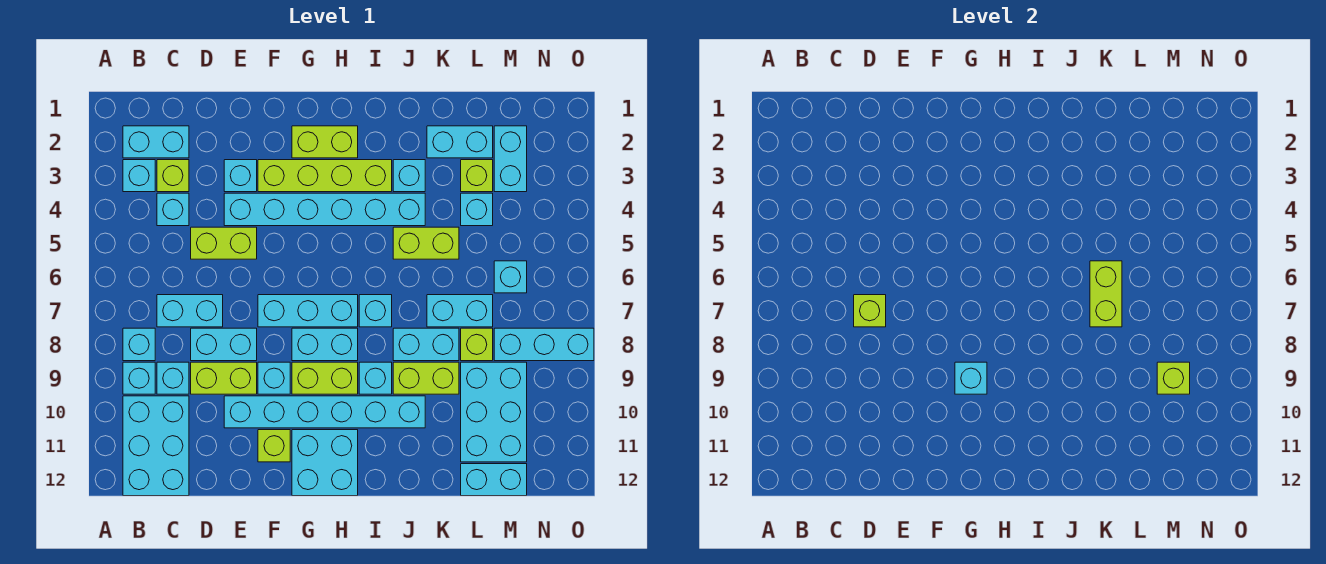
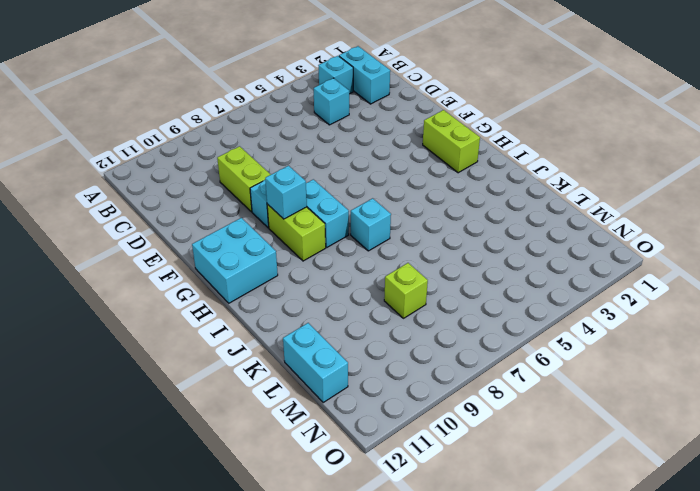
none -> cyan 1x1 brick [123,328,155,361]
none -> cyan 1x1 brick [123,362,155,394]
none -> cyan 2x3 brick [123,396,189,496]
none -> lime 1x1 brick [157,160,189,192]

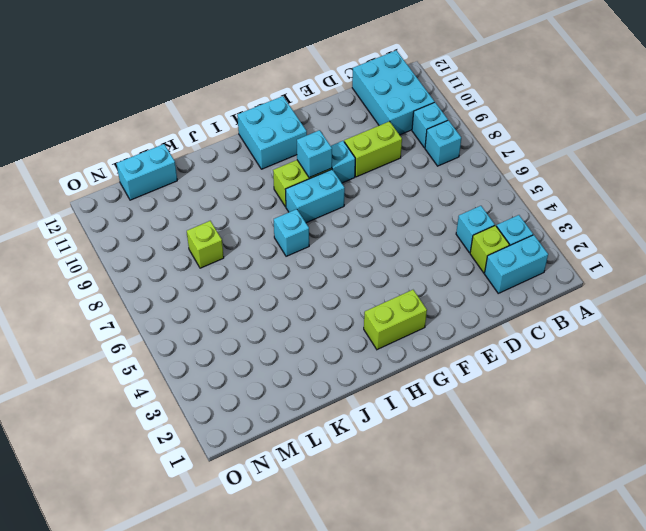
none -> cyan 1x2 brick [157,295,223,327]
none -> cyan 1x1 brick [157,362,189,394]
none -> lime 1x2 brick [191,227,257,259]
none -> cyan 1x2 brick [191,328,257,361]

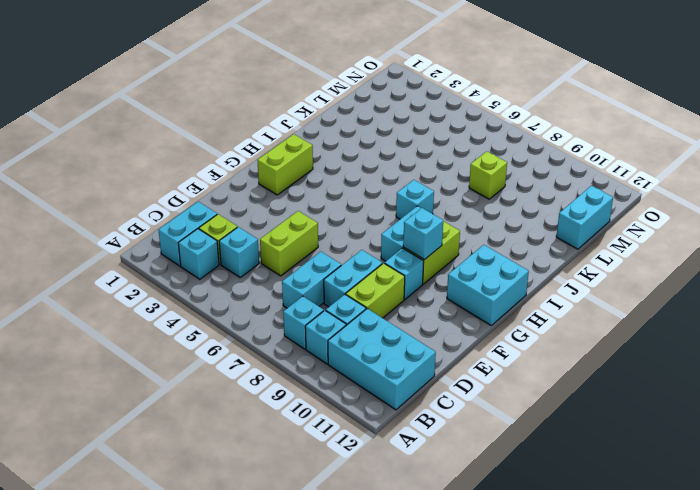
none -> cyan 1x1 brick [224,160,257,192]
none -> cyan 1x6 brick [224,193,425,226]
none -> cyan 1x6 brick [224,396,425,428]
none -> lime 1x4 brick [258,160,392,192]

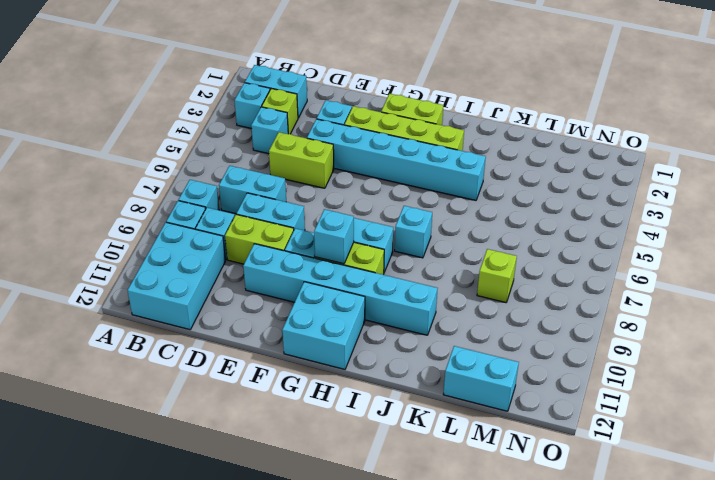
none -> cyan 1x3 brick [258,295,358,327]
none -> lime 1x1 brick [258,430,290,462]
none -> cyan 1x1 brick [359,362,392,394]
none -> cyan 1x1 brick [393,160,425,192]

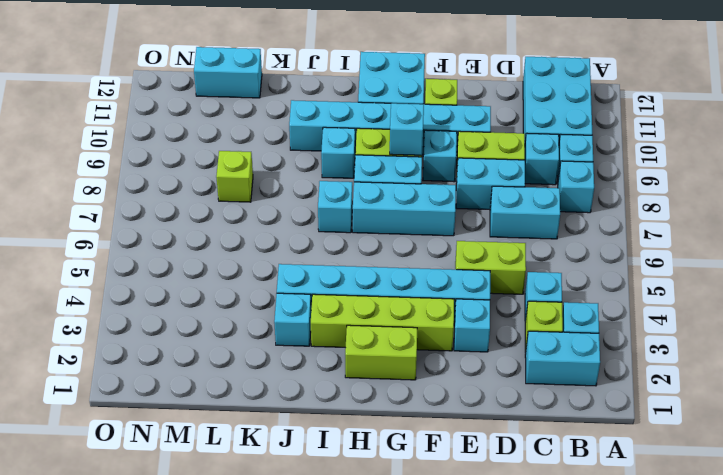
none -> lime 1x2 brick [393,227,459,259]
none -> cyan 1x2 brick [393,328,459,361]
none -> lime 1x2 brick [393,362,459,394]
none -> cyan 1x2 brick [427,126,493,158]

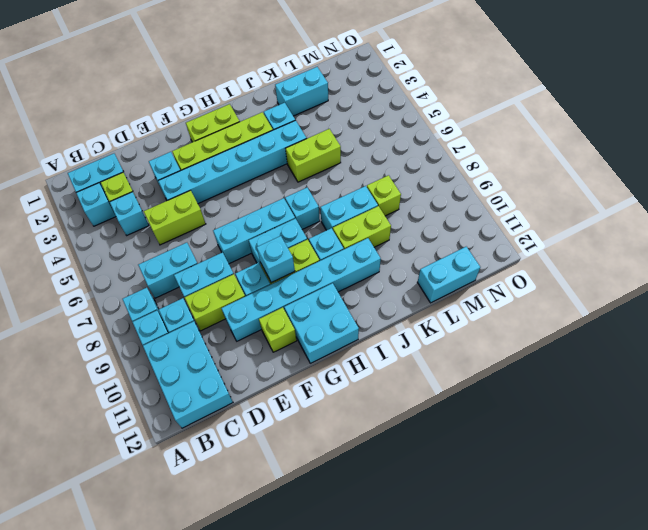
none -> cyan 1x2 brick [427,295,493,327]
none -> lime 1x1 brick [461,160,493,192]
none -> cyan 1x1 brick [461,193,493,226]
none -> cyan 2x3 brick [461,362,527,462]

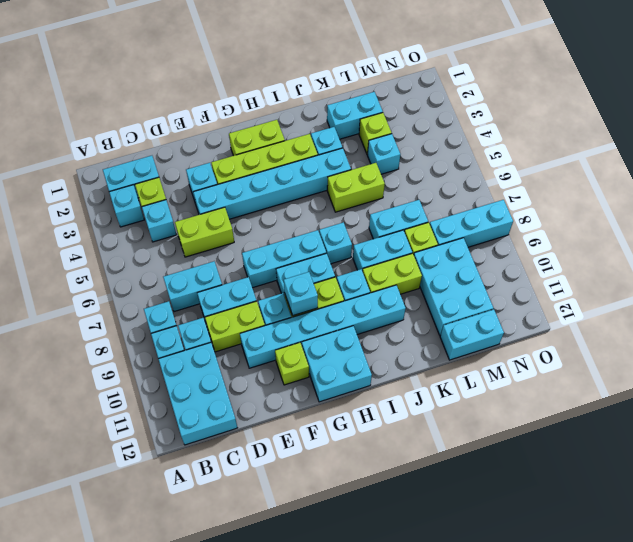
none -> cyan 1x2 brick [494,126,527,192]
none -> cyan 1x1 brick [494,261,527,293]
none -> lime 1x1 brick [854,295,886,327]
none -> lime 1x2 brick [1090,261,1122,327]

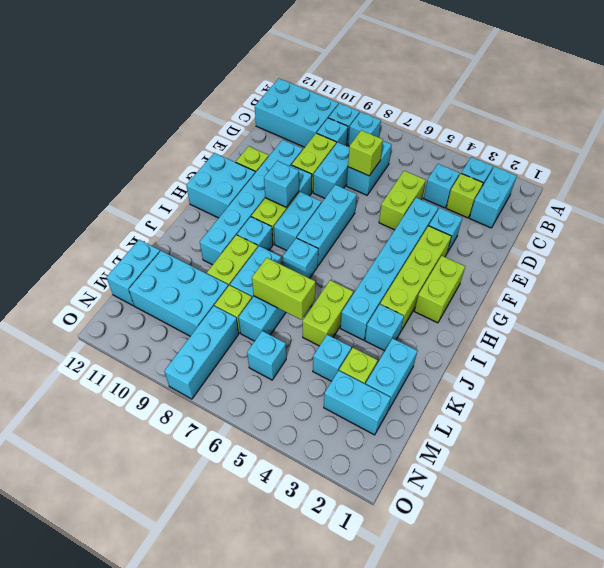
none -> lime 1x1 brick [1157,362,1190,394]

